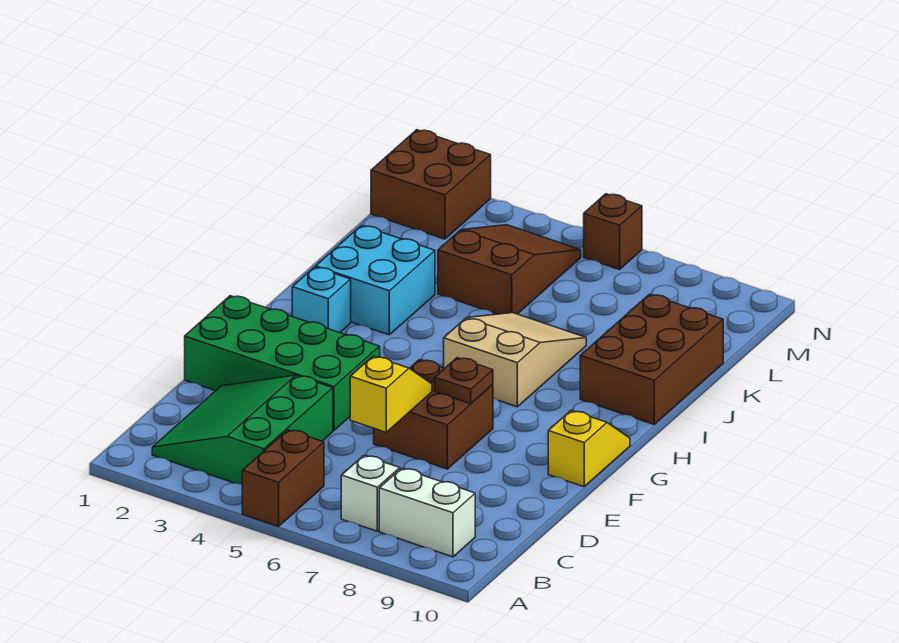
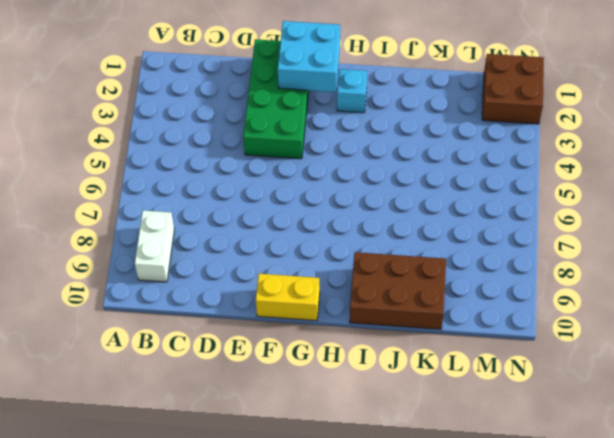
cyan 2x2 brick [278,21,340,92] -> cyan 2x2 brick moved to [316,226,435,335]
yellow 1x2 brick [256,274,320,321] -> yellow 1x2 slope [548,410,630,487]
none -> brown 1x2 brick [242,430,324,527]
none -> green 3x3 slope [152,375,333,485]
none -> white 1x1 brick [341,456,400,531]

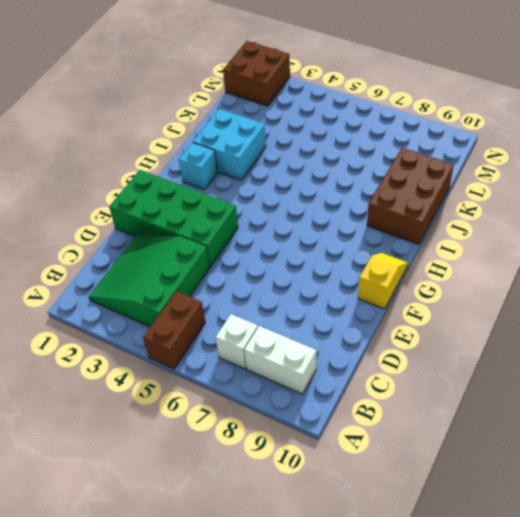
none -> brown 2x2 brick [374,360,493,469]
none -> tan 2x3 slope [444,313,586,407]
none -> brown 2x3 slope [438,225,581,314]

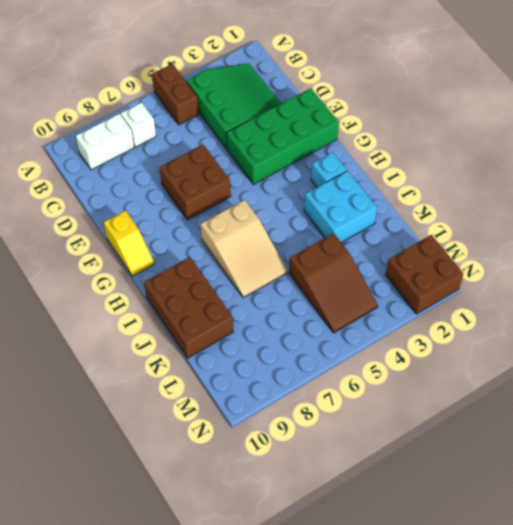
none -> brown 1x1 brick [584,194,642,270]
none -> yellow 1x2 slope [350,356,432,432]
none -> brown 1x1 plate [435,358,493,404]

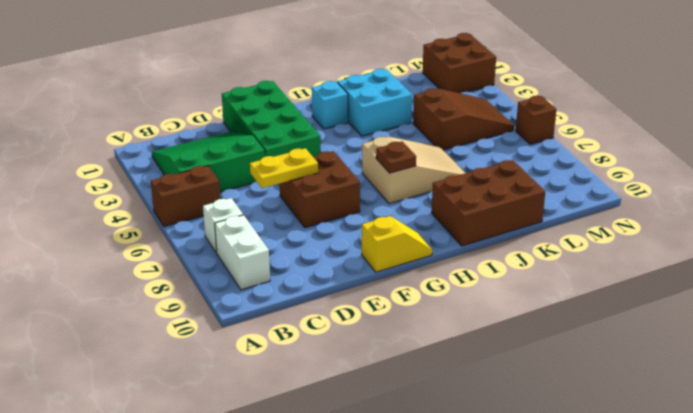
yellow 1x2 plate [250,148,318,188] -> yellow 1x2 slope [350,356,432,432]
brown 1x1 plate [376,141,416,173] -> brown 1x1 plate moved to [435,358,493,404]

